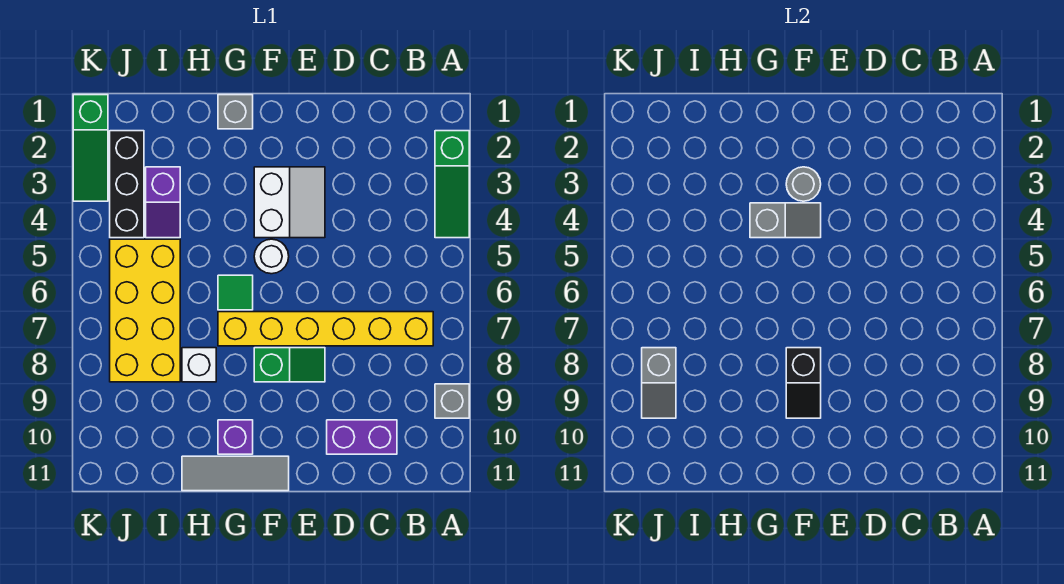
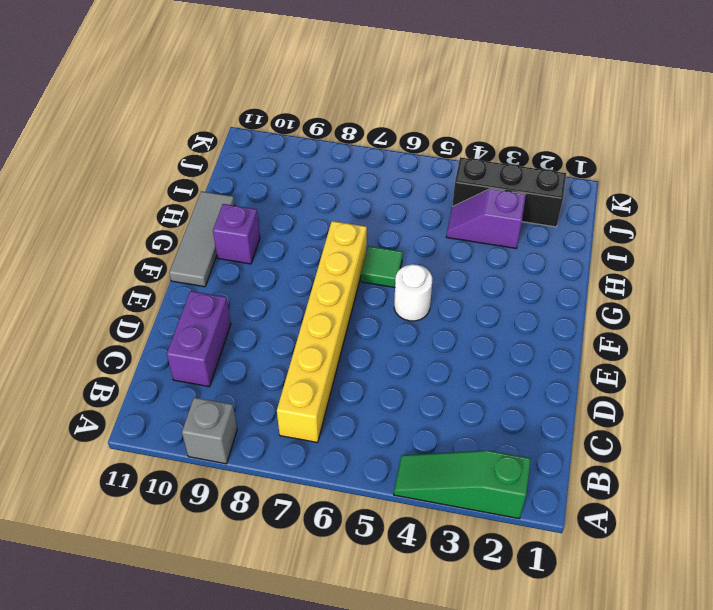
none -> white 2x2 slope [254,167,325,238]
none -> green 1x2 slope [254,348,325,382]
none -> grey 1x1 brick [218,95,253,129]

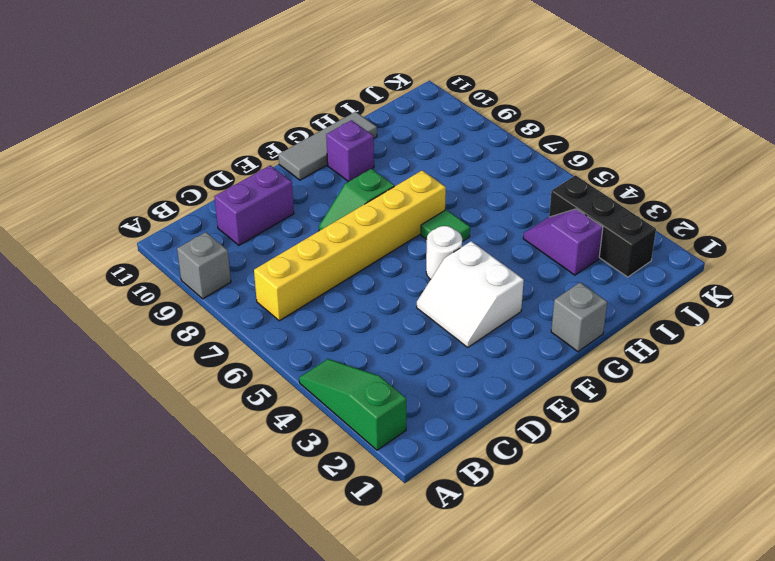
none -> white 1x1 brick [182,348,216,382]
none -> yellow 2x4 brick [110,239,180,382]
none -> green 1x3 slope [73,95,108,201]

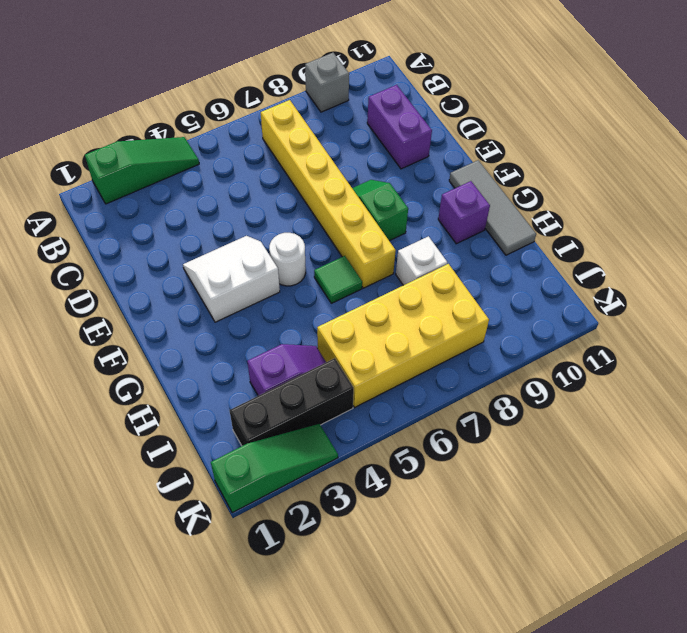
none -> grey 1x1 brick [218,95,253,129]
none -> grey 1x1 round brick [786,167,821,201]
none -> grey 1x2 slope [750,203,821,238]

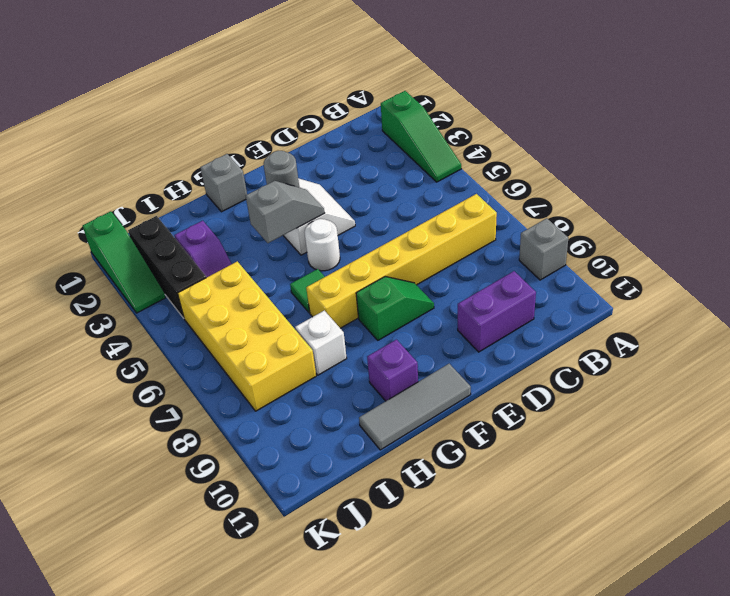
none -> black 1x2 slope [786,348,821,418]
none -> grey 1x2 slope [642,348,676,418]

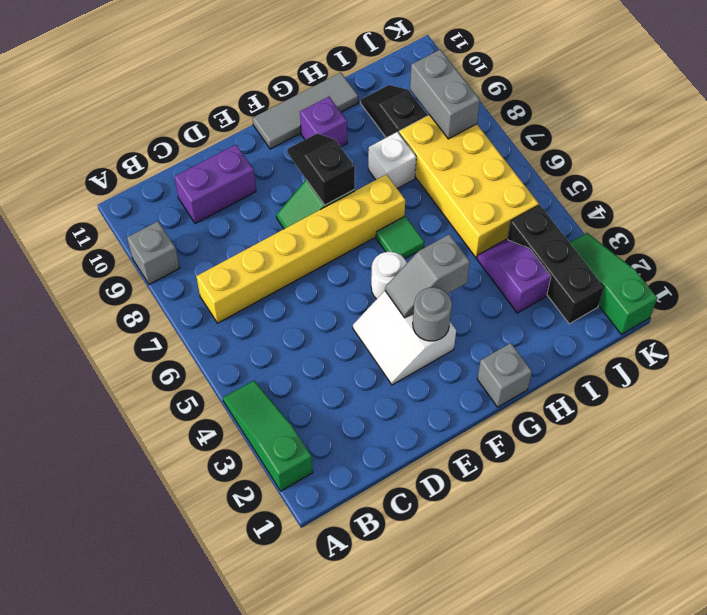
black 1x2 slope [361,85,427,138] -> none
grey 1x2 brick [410,50,480,139] -> grey 1x2 slope [642,348,676,418]

